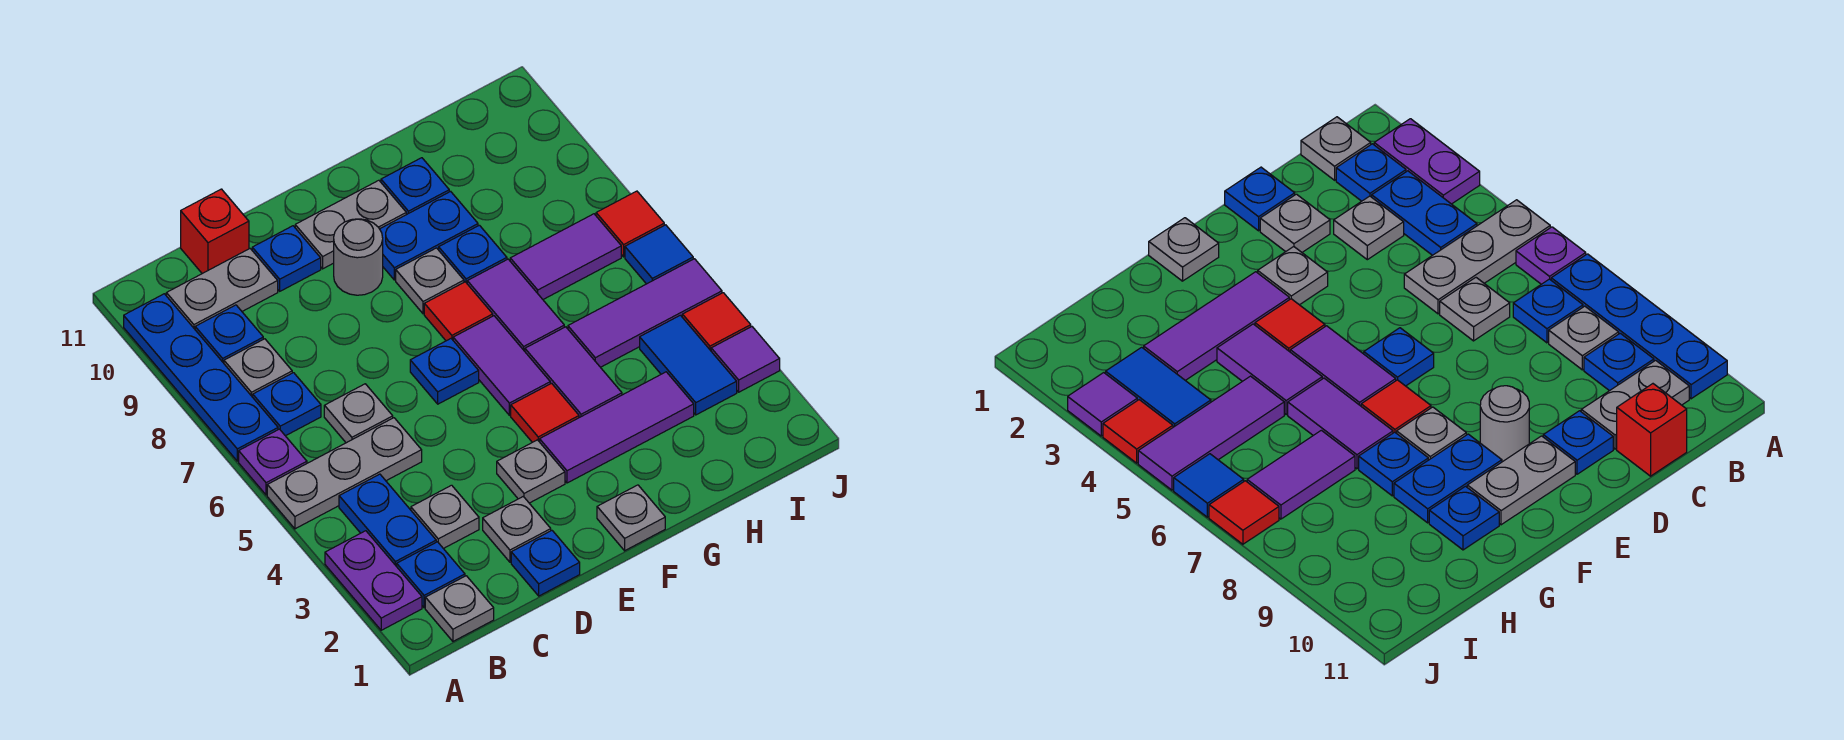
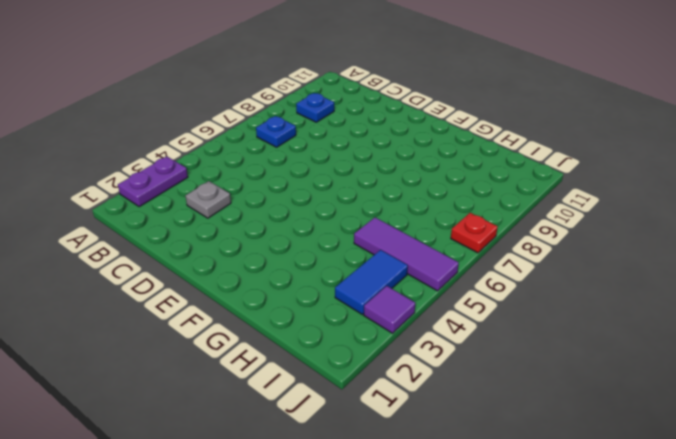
red 1x1 plate [451,213,498,253] -> red 1x1 tile [596,191,664,257]
none -> grey 1x3 plate [267,418,422,529]
none -> purple 1x1 plate [239,429,307,495]
none -> blue 1x4 plate [124,294,278,461]
none -> grey 1x1 plate [425,576,494,641]

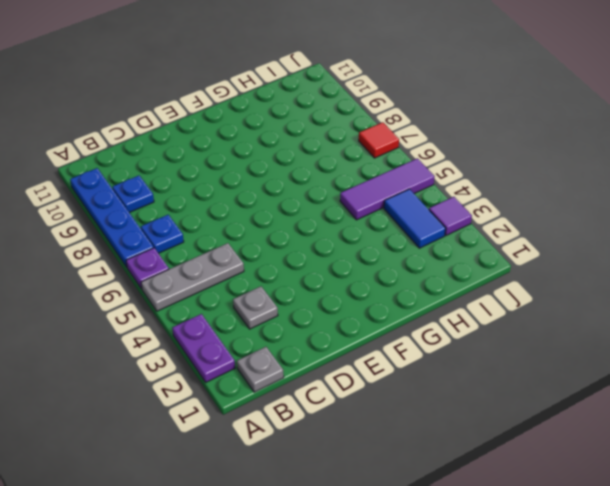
none -> blue 1x1 plate [397,542,465,608]
none -> blue 1x2 plate [339,474,436,567]
none -> grey 1x1 plate [224,339,292,397]
none -> grey 1x2 plate [166,249,278,329]

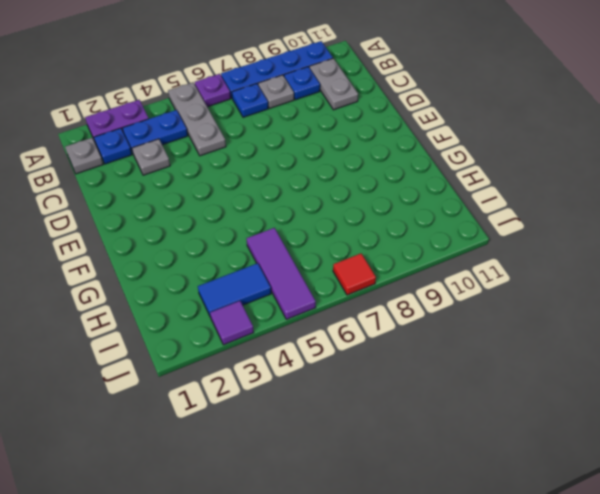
none -> grey 1x1 plate [324,384,393,443]
none -> red 1x1 brick [181,189,249,274]
none -> blue 1x1 plate [511,531,580,596]
none -> grey 1x1 plate [483,497,551,562]

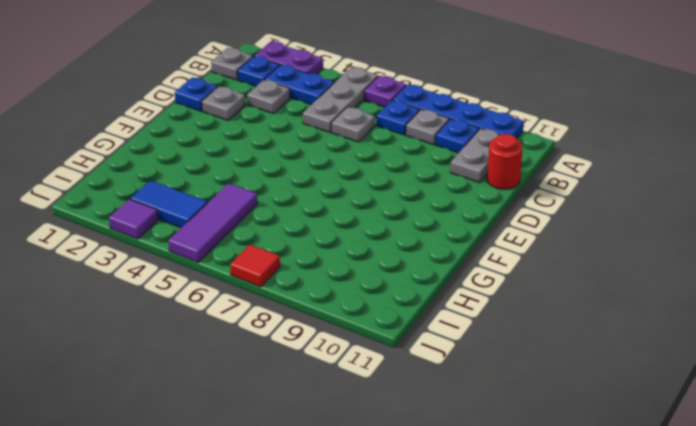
red 1x1 round brick [487,134,523,189] -> red 1x1 brick [181,189,249,274]
none -> blue 1x1 plate [252,226,321,291]
none -> grey 1x1 plate [497,440,565,503]
none -> blue 1x1 plate [410,339,479,404]
none -> grey 1x1 round brick [334,219,383,295]

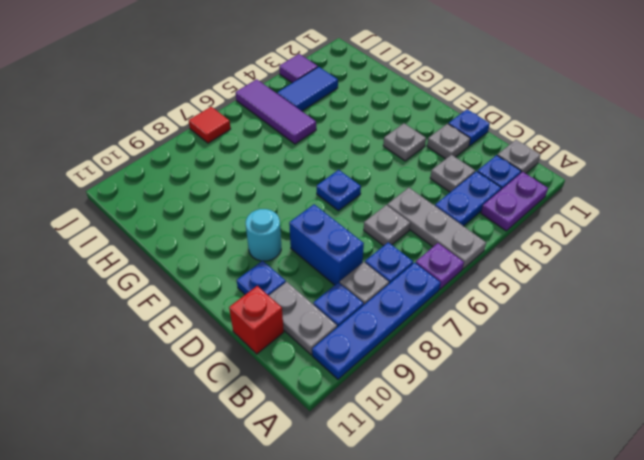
blue 1x2 brick [289,204,364,285] -> none
cyan 1x1 round brick [246,209,281,261] -> grey 1x1 round brick [334,219,383,295]
none -> grey 1x2 plate [295,180,406,269]
none -> grey 1x1 plate [597,485,665,551]
none -> purple 1x3 tile [540,372,694,483]
none -> red 1x1 tile [511,383,579,442]

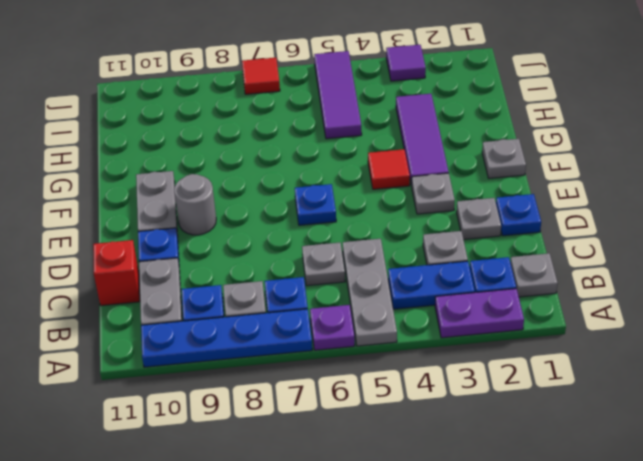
none -> purple 1x2 tile [453,316,550,415]
none -> red 1x1 tile [424,282,493,341]
none -> grey 1x1 plate [396,248,464,314]
none -> blue 1x2 plate [380,191,478,280]

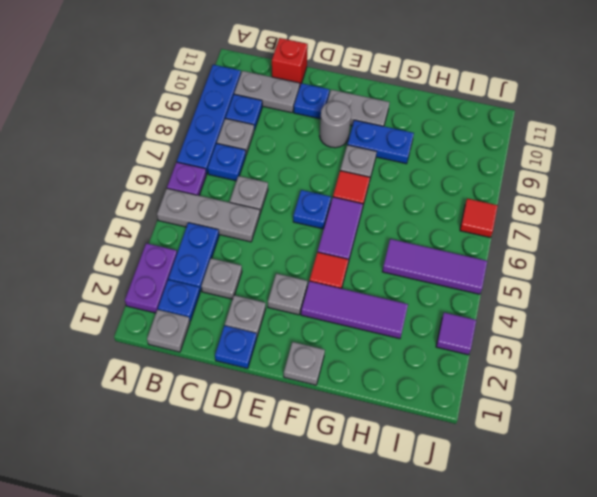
none -> purple 1x2 tile [525,327,622,418]
none -> purple 1x2 tile [467,259,564,351]
none -> blue 1x1 plate [439,225,507,283]
none -> blue 1x1 plate [381,158,449,215]

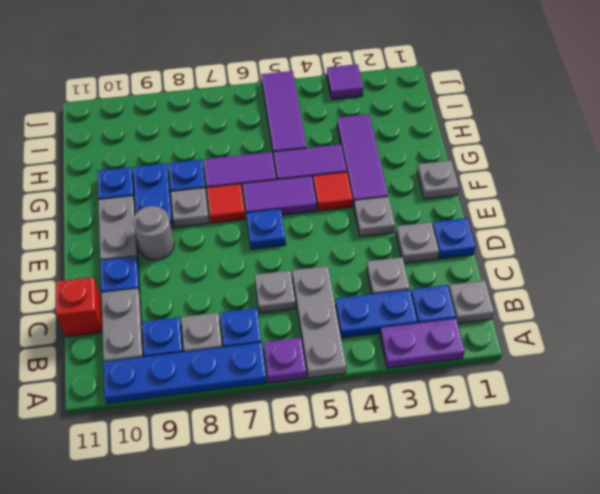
none -> purple 1x2 tile [510,214,621,299]
none -> blue 1x2 tile [640,315,737,415]
none -> red 1x1 tile [682,293,751,351]
none -> blue 1x1 tile [625,225,693,284]

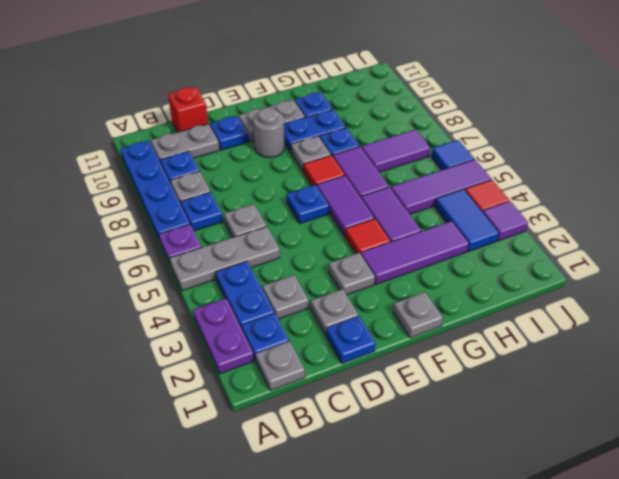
none -> red 1x1 tile [596,191,664,257]

